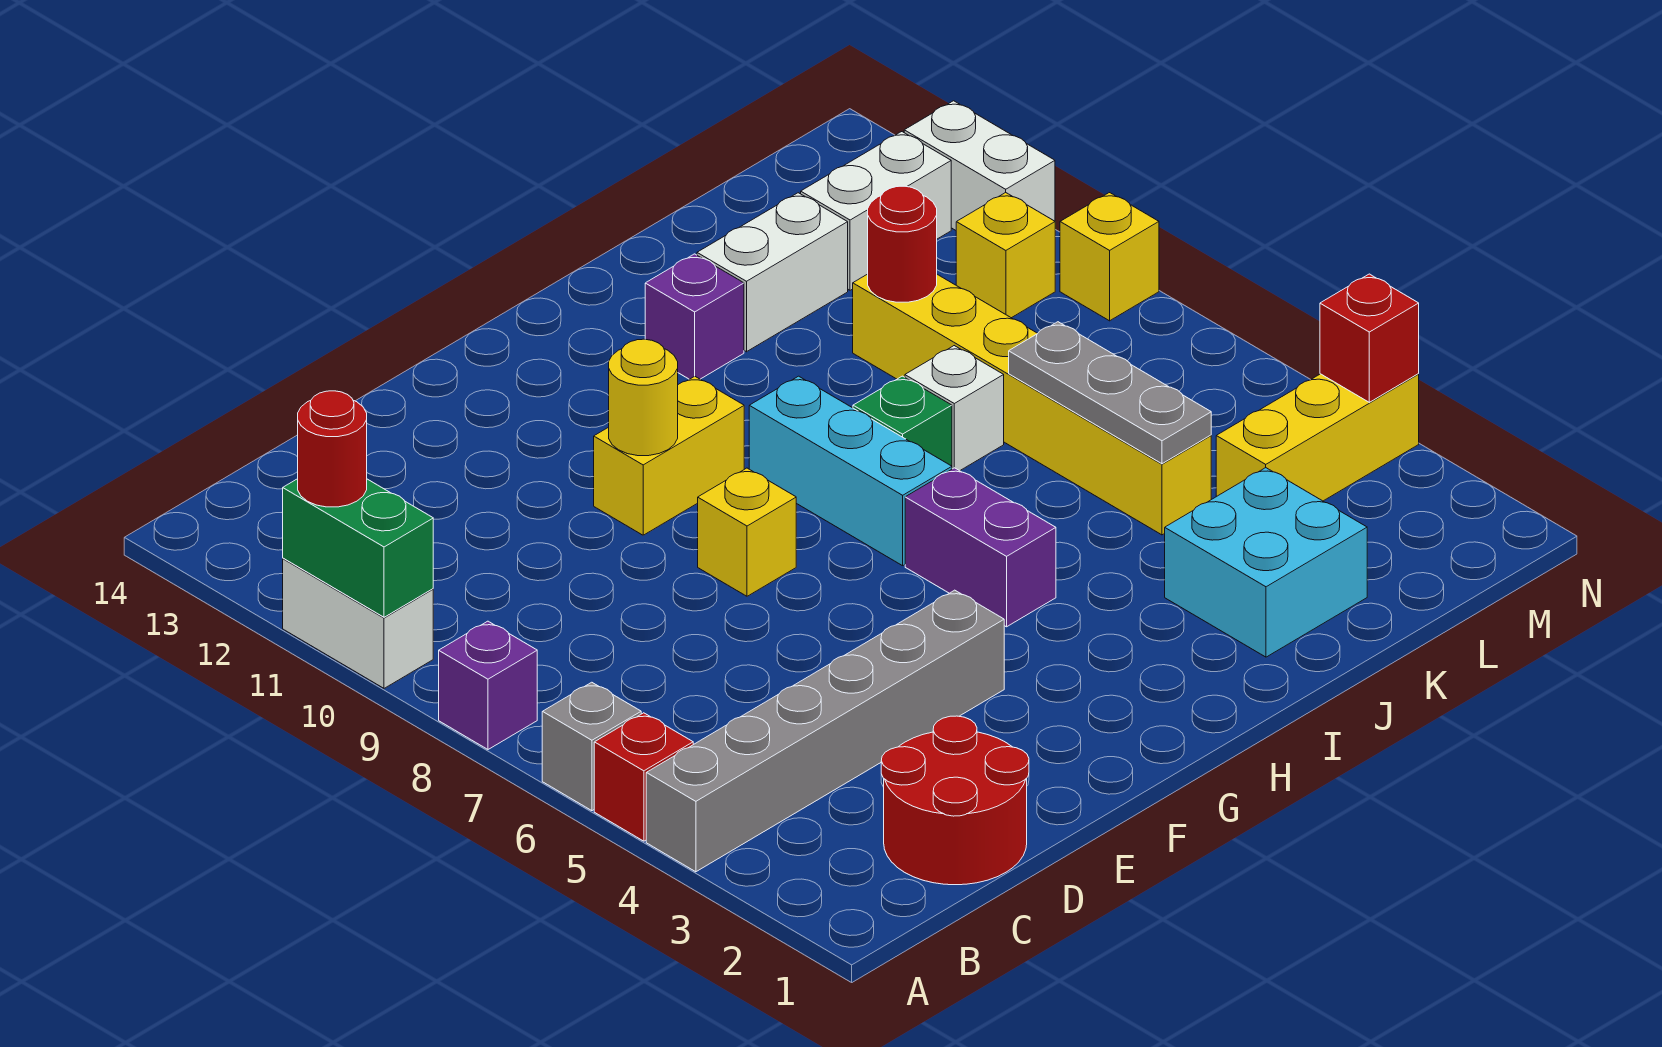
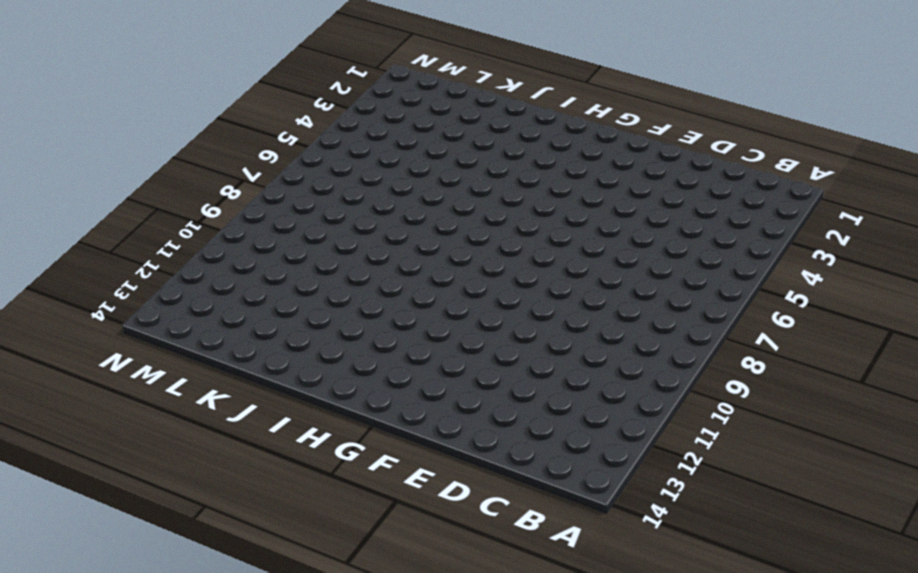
none -> grey 1x6 brick [646,590,1004,872]
none -> red 1x1 brick [594,713,693,841]
none -> grey 1x1 brick [542,682,641,811]

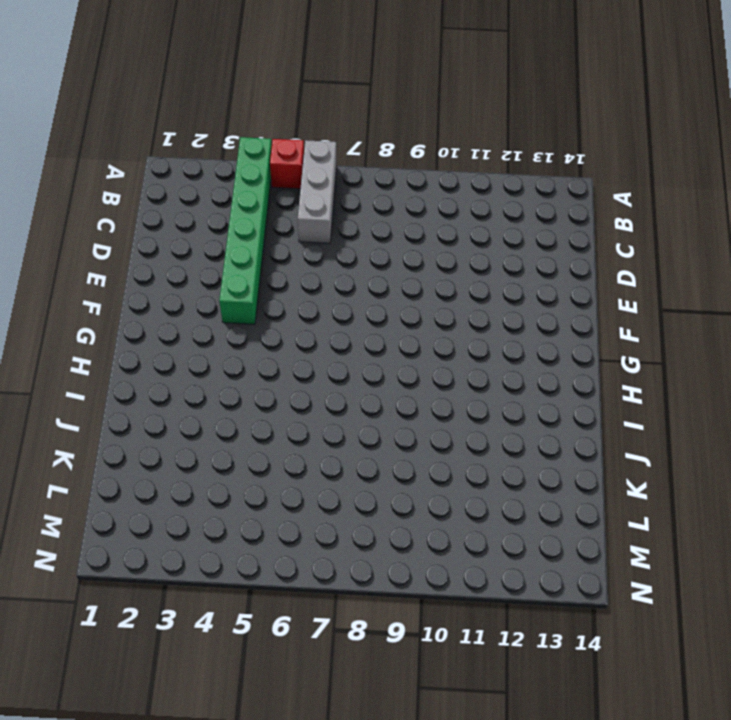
green 1x6 brick [219,137,272,324] -> grey 1x6 brick [646,590,1004,872]
grey 1x3 brick [298,140,337,243] -> grey 1x1 brick [542,682,641,811]
none -> purple 1x1 brick [439,621,537,749]
none -> white 1x2 brick [283,558,433,688]
none -> red 2x2 round brick [881,716,1029,885]

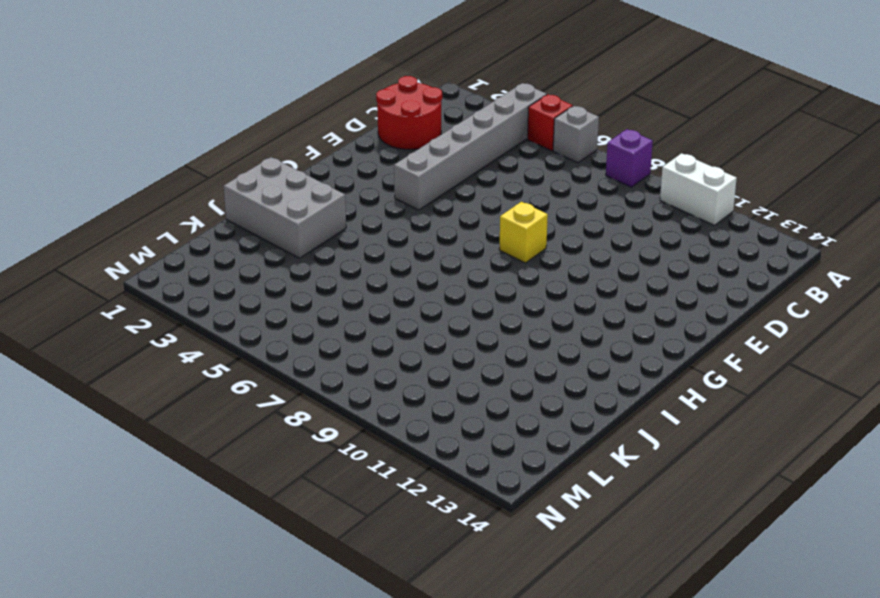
grey 2x3 brick [224,157,346,258] -> cyan 2x2 brick [1165,468,1367,657]
none -> yellow 1x2 brick [594,376,744,535]
none -> purple 1x2 brick [905,468,1056,627]
none -> cyan 1x3 brick [749,376,952,566]

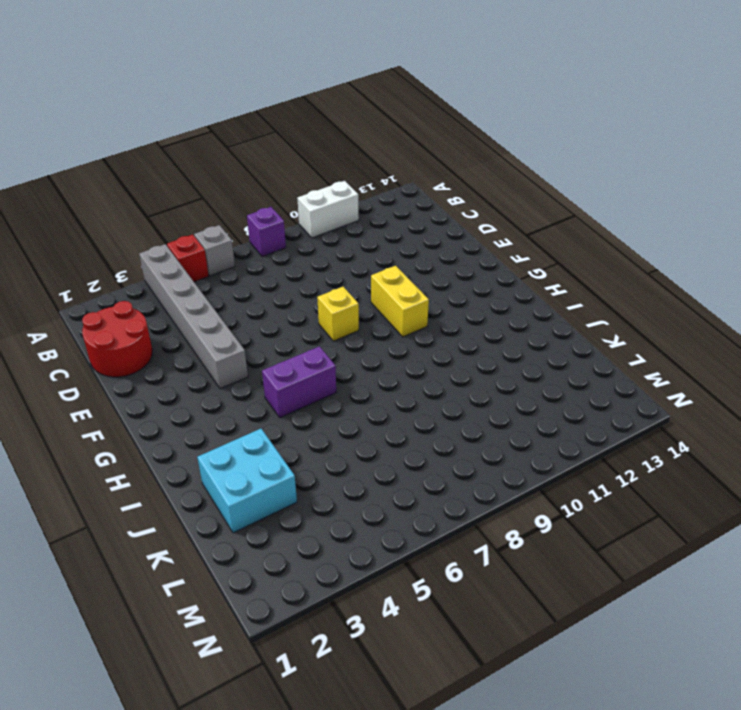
none -> cyan 1x3 brick [749,376,952,566]
none -> green 1x1 brick [853,376,952,466]
none -> purple 1x1 brick [645,254,744,379]

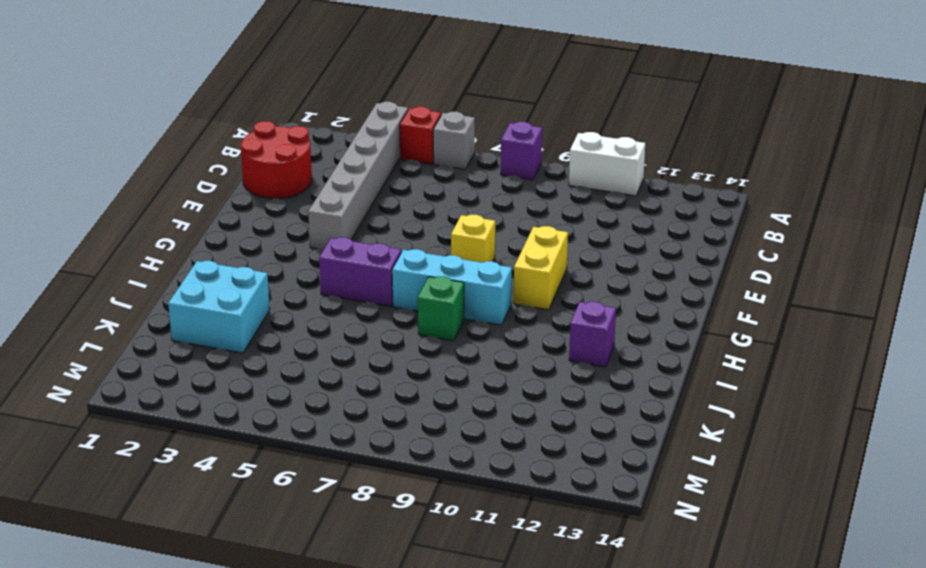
none -> white 1x1 brick [905,346,1004,471]
none -> white 1x2 brick [697,193,848,352]
none -> yellow 1x6 brick [853,274,1211,535]

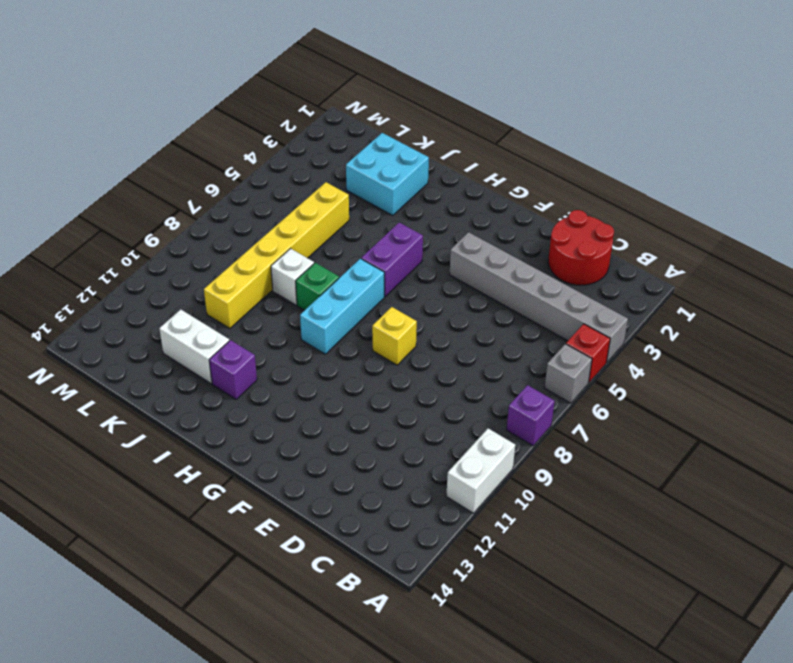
none -> yellow 1x2 brick [594,376,744,535]
none -> yellow 1x3 brick [1216,374,1419,501]
none -> white 1x2 brick [801,132,951,290]

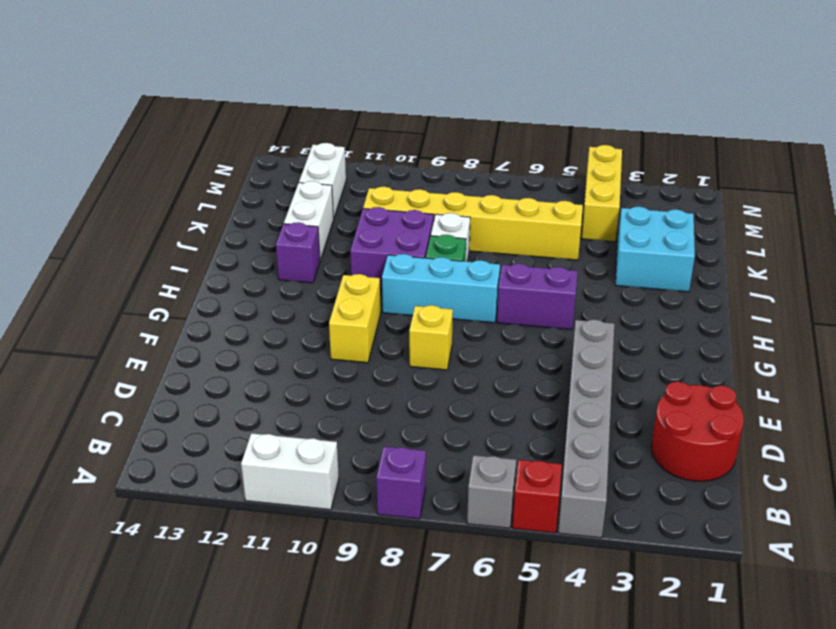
purple 2x2 brick [350,207,434,289] -> none
none -> yellow 1x1 brick [956,193,1055,318]
none -> yellow 1x1 brick [1060,193,1159,321]
none -> white 1x2 brick [904,101,1055,230]

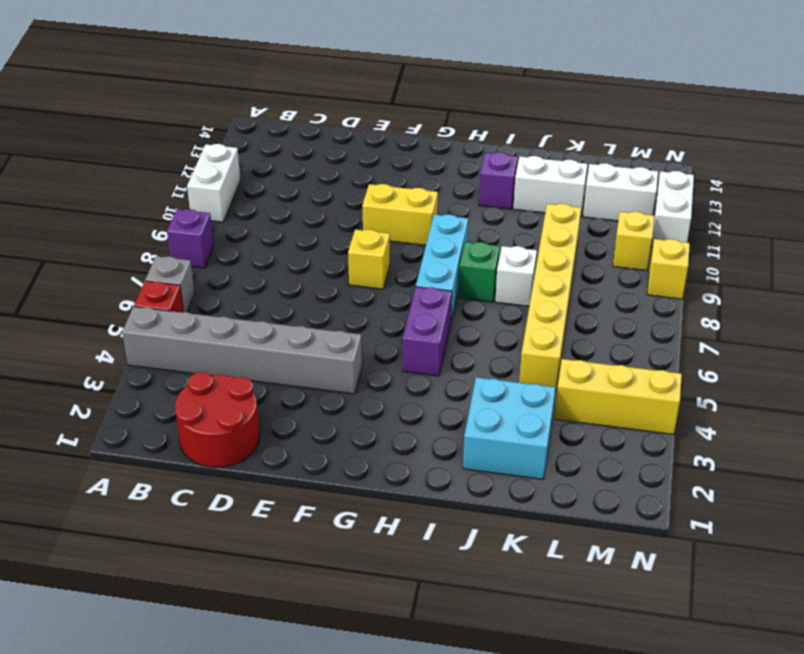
none -> green 1x2 brick [283,479,433,617]
none -> yellow 1x1 round brick [609,339,678,456]
none -> grey 1x3 plate [1009,322,1211,464]

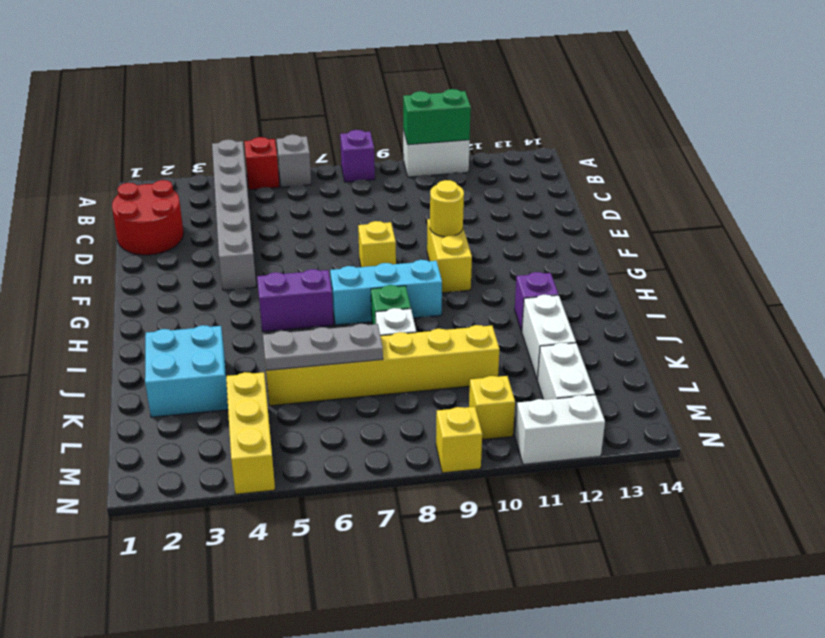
none -> red 1x1 round brick [868,186,937,302]
none -> red 1x1 brick [1320,274,1419,402]
none -> red 1x1 round brick [298,391,367,507]

